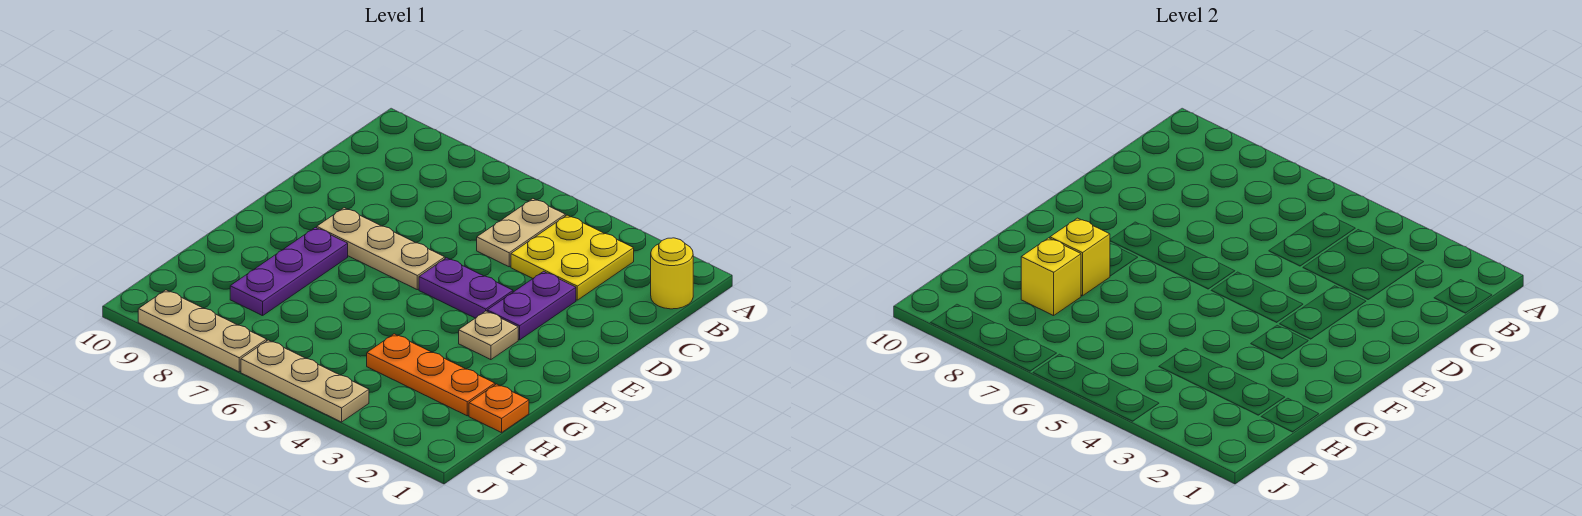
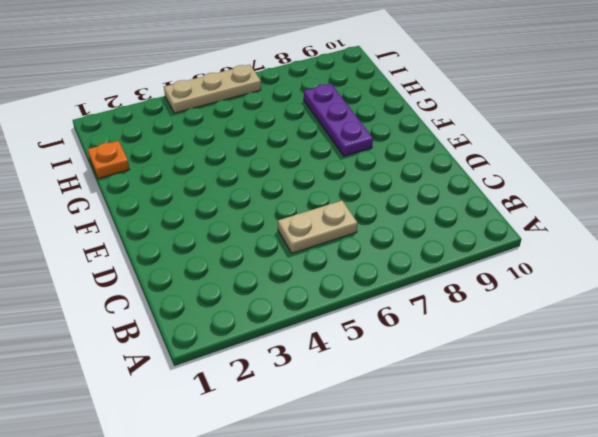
tan 1x2 plate [278,201,357,253] -> tan 1x2 plate turned to [477,199,565,267]
none -> yellow 1x1 round brick [651,238,693,309]
none -> yellow 2x2 plate [511,215,634,300]
none -> purple 1x2 plate [487,271,576,340]

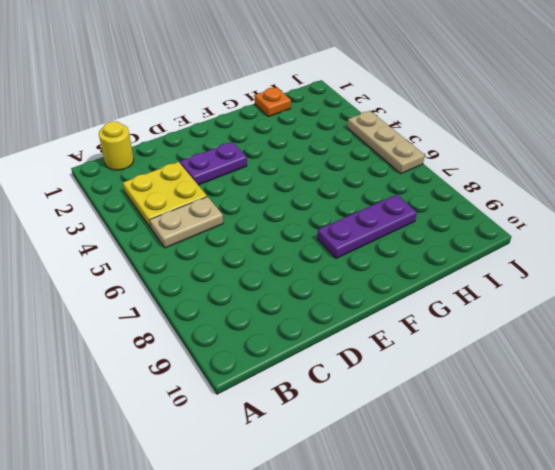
none -> purple 1x2 plate [419,258,513,318]
none -> tan 1x3 plate [317,208,445,290]
none -> tan 1x1 plate [459,311,518,360]

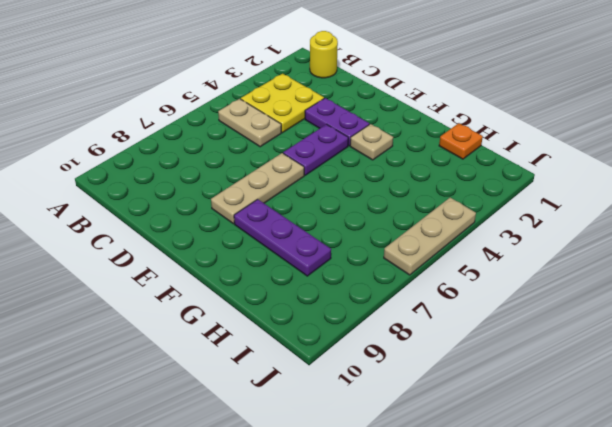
none -> orange 1x3 plate [367,334,495,416]
none -> tan 1x3 plate [138,290,267,372]
none -> yellow 1x1 brick [1050,218,1110,296]

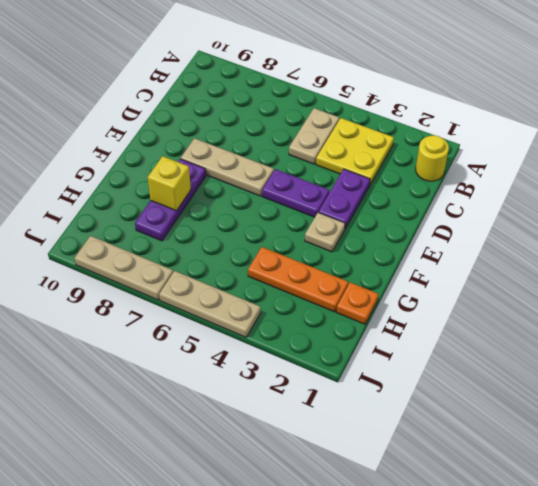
none -> yellow 1x1 brick [1021,238,1081,316]

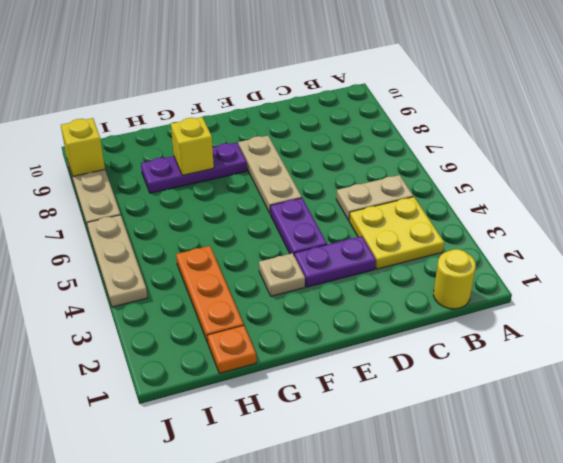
yellow 1x1 brick [61,118,105,176] -> yellow 1x1 brick moved to [1021,238,1081,316]

